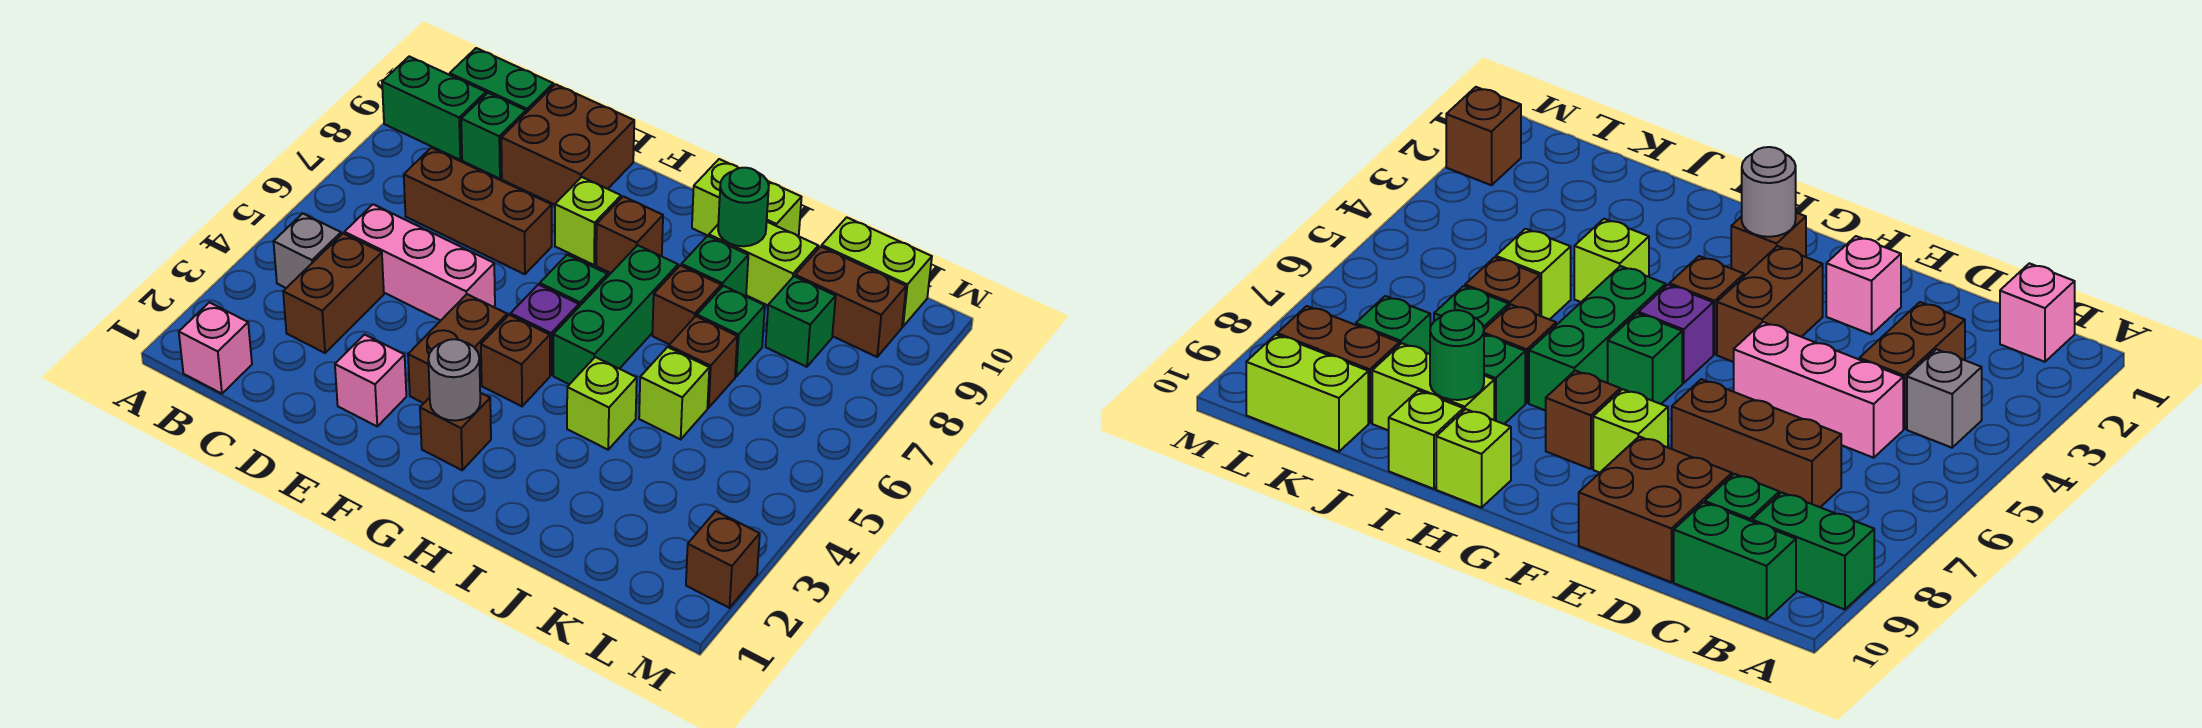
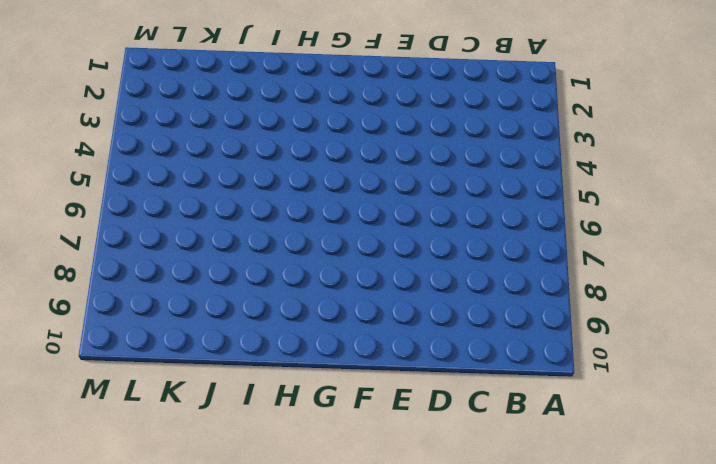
none -> green 1x2 brick [382,56,486,160]
none -> pink 1x1 brick [179,302,252,394]
none -> grey 1x1 brick [274,213,341,288]
none -> green 1x2 brick [450,48,553,113]

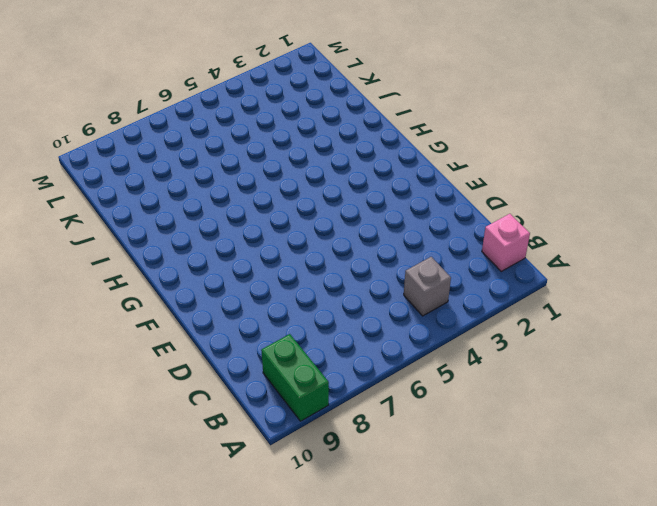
none -> green 1x2 brick [450,48,553,113]
none -> brown 1x2 brick [283,233,384,353]
none -> pink 1x3 brick [344,204,495,321]
none -> brown 1x3 brick [404,148,552,274]

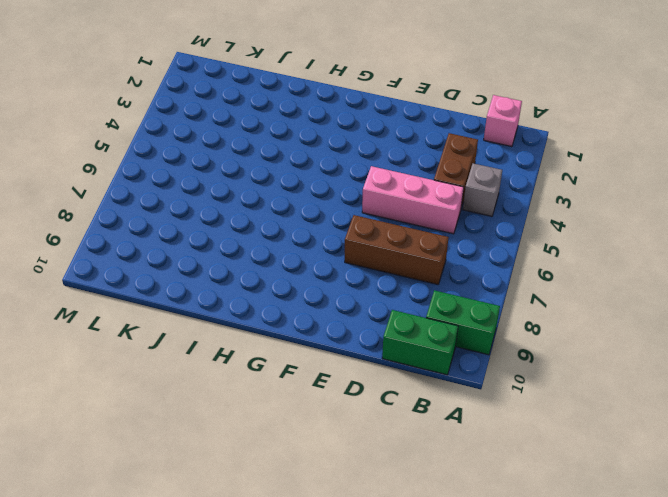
none -> green 1x1 brick [461,93,526,179]
none -> brown 2x2 brick [501,84,634,205]
none -> pink 1x1 brick [335,335,406,426]
none -> brown 1x2 brick [408,294,507,403]

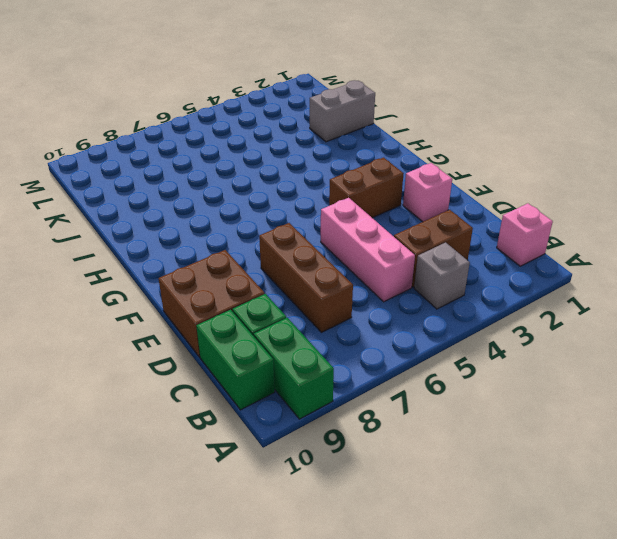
grey 1x2 brick [310,80,375,142] -> none
none -> lime 1x1 brick [555,177,621,265]
none -> brown 1x1 brick [420,393,491,470]
none -> brown 1x1 brick [481,315,550,406]
none -> purple 1x1 brick [511,285,579,375]

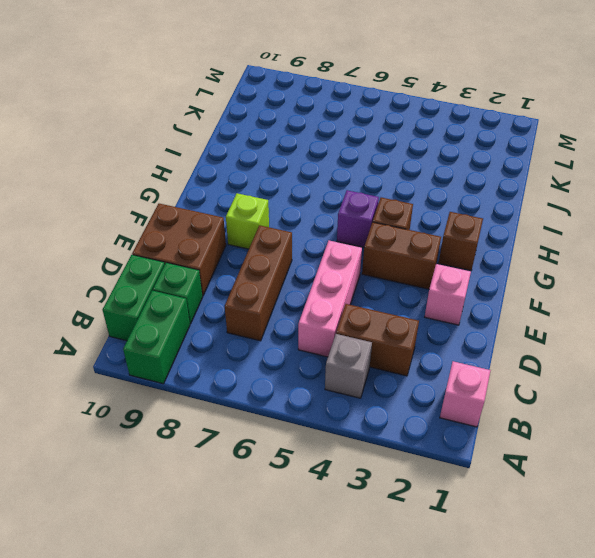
none -> green 1x1 brick [540,255,607,306]
none -> brown 1x1 brick [596,196,663,273]
none -> green 1x3 brick [553,245,678,384]
none -> lime 1x1 brick [692,159,739,236]

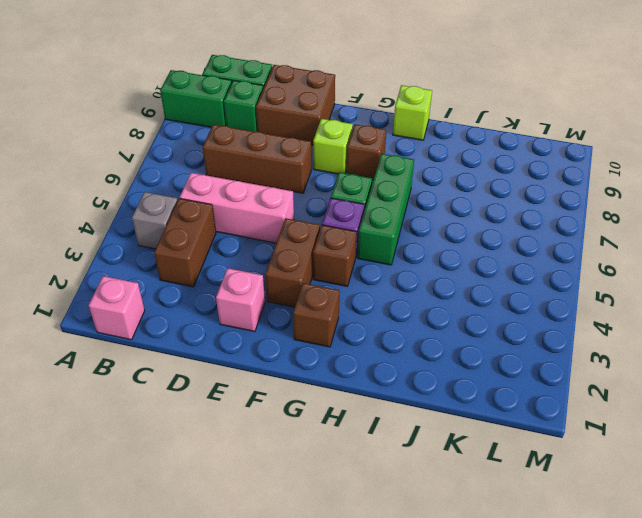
none -> lime 1x1 brick [567,357,637,450]
none -> brown 1x1 brick [652,265,721,345]
none -> green 1x1 brick [681,236,748,296]
none -> lime 1x2 brick [709,222,818,305]

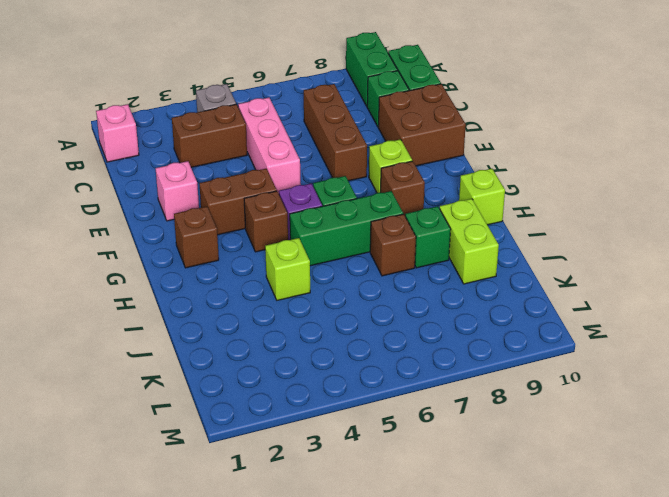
none -> lime 1x1 brick [767,181,802,236]
none -> lime 1x1 brick [639,347,709,439]
none -> brown 1x1 brick [669,316,737,408]
none -> green 1x1 brick [697,286,765,376]

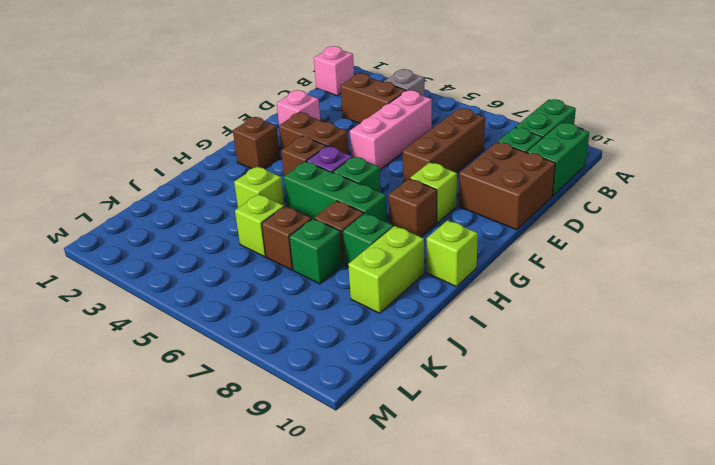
none -> lime 1x1 brick [767,181,802,236]
none -> green 1x1 brick [766,276,836,367]
none -> brown 1x2 brick [795,247,906,357]
none -> lime 1x2 brick [822,217,932,327]

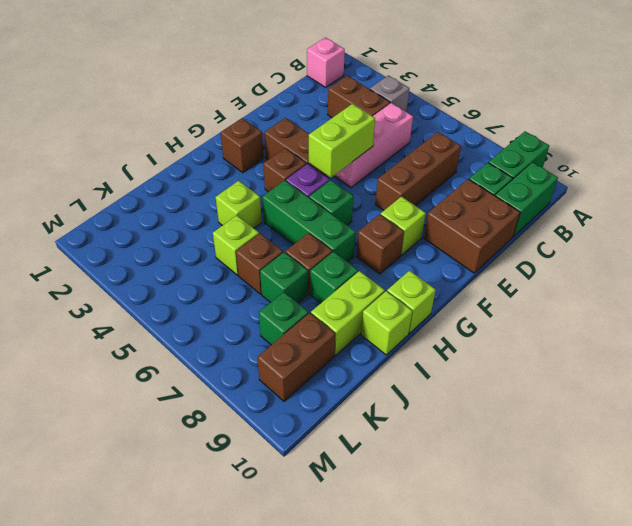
lime 1x2 brick [309,104,375,178] -> lime 1x2 brick moved to [822,217,932,327]
none -> pink 1x1 brick [335,335,406,426]
none -> brown 1x1 brick [686,511,760,608]
none -> grey 1x1 round brick [428,339,480,421]
none -> green 1x1 round brick [718,168,769,246]

